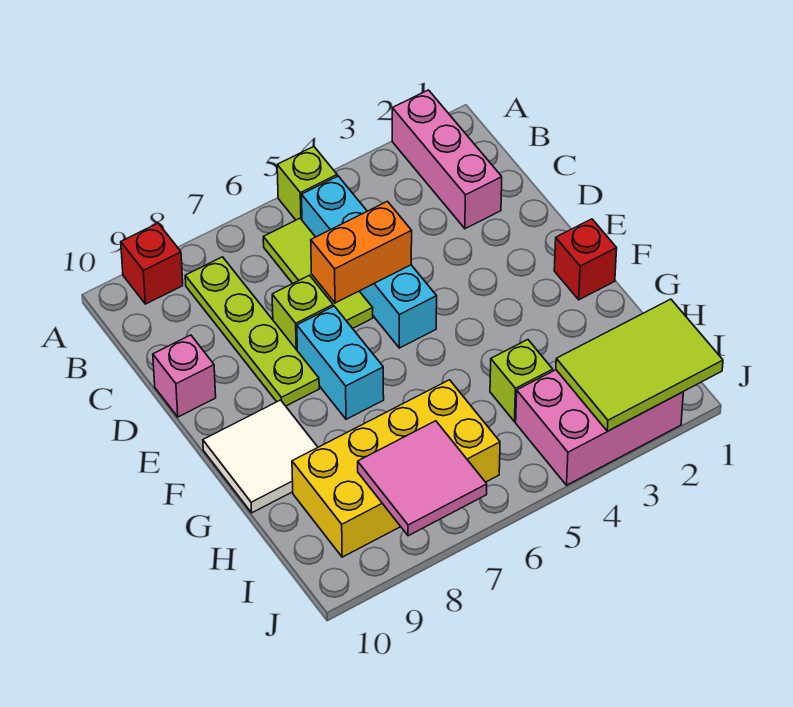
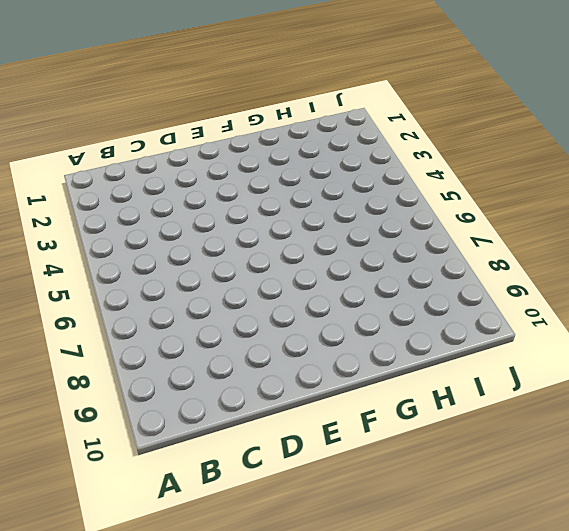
none -> pink 1x3 brick [392,90,502,229]
none -> lime 1x1 brick [277,147,337,220]
none -> red 1x1 brick [121,223,183,304]

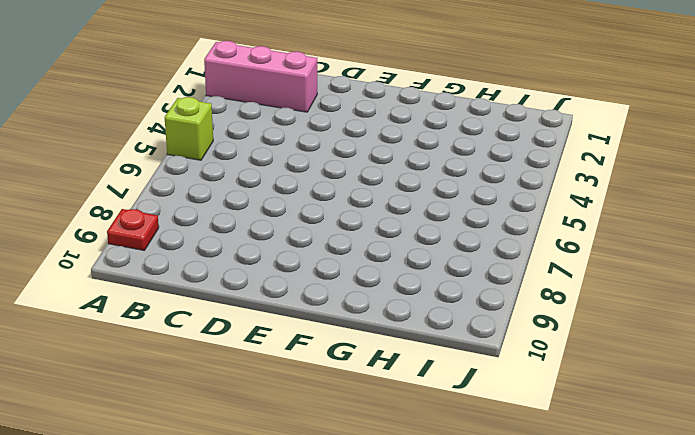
red 1x1 plate [107,209,159,251] -> red 1x1 brick [121,223,183,304]
none -> cyan 1x4 brick [302,176,437,348]
none -> lime 1x3 tile [263,218,373,328]
none -> lime 1x4 plate [185,257,319,406]

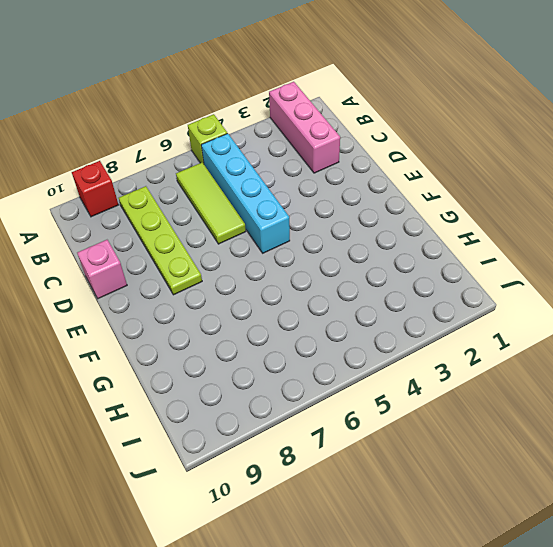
none -> lime 1x1 brick [272,275,333,350]
none -> cyan 1x2 brick [297,306,384,419]
none -> red 1x1 brick [554,219,617,300]

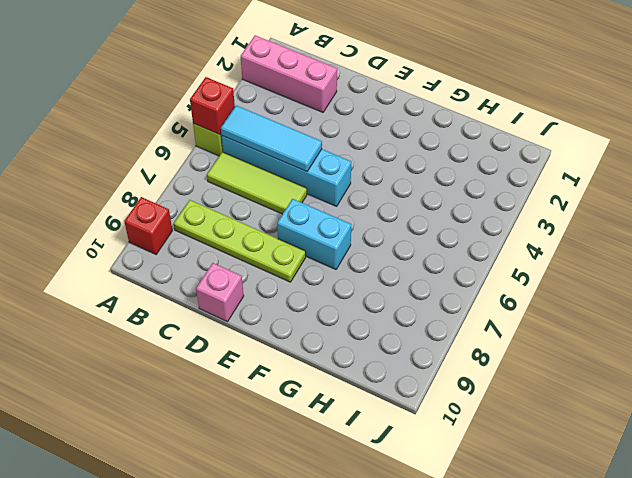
red 1x1 brick [190,77,235,135] -> red 1x1 brick moved to [554,219,617,300]
cyan 1x3 tile [221,105,322,172] -> orange 1x2 brick [311,201,412,303]
none -> lime 1x1 brick [272,275,333,350]
none -> white 2x2 tile [203,400,318,513]
none -> lime 1x1 brick [490,340,553,422]

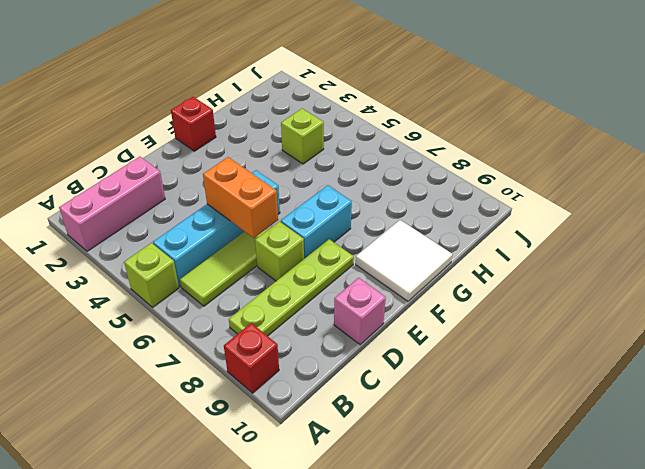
none -> yellow 2x4 brick [292,380,500,557]
none -> pink 2x3 brick [516,370,683,485]
none -> lime 2x3 tile [556,299,723,431]

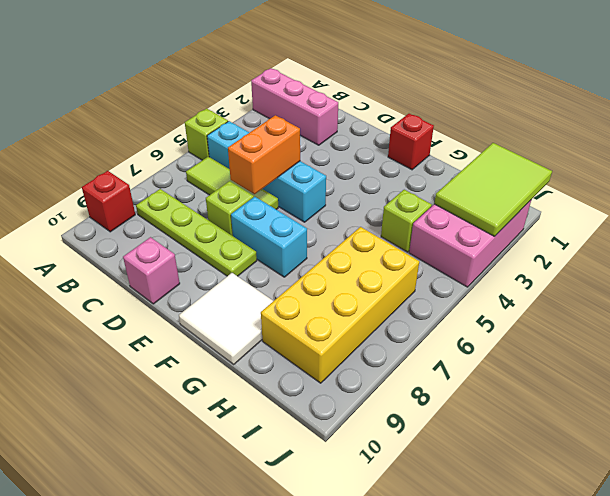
none -> pink 2x2 tile [358,421,487,536]

